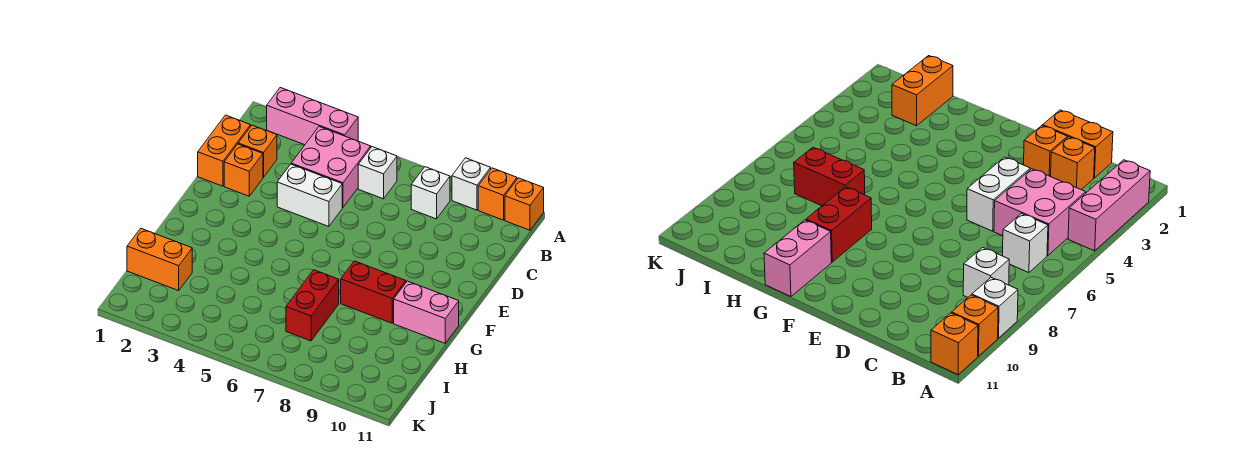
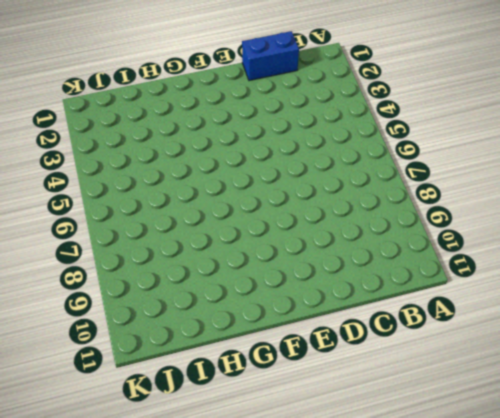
blue 1x2 brick [242,31,299,81] -> orange 1x2 brick [198,115,251,186]
none -> pink 1x3 brick [267,88,358,145]
none -> white 1x1 brick [452,158,491,210]
none -> orange 1x1 brick [478,168,517,220]

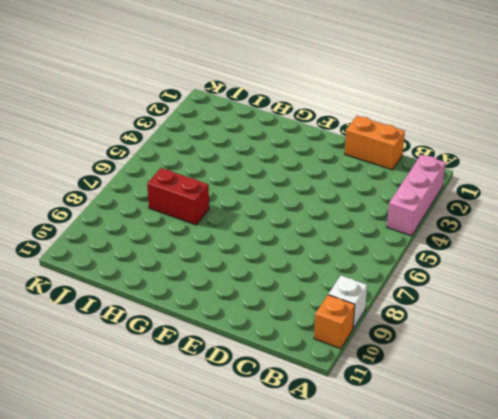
none -> orange 1x1 brick [505,178,544,230]
none -> pink 2x2 brick [291,127,371,208]
none -> white 1x1 brick [358,147,397,199]

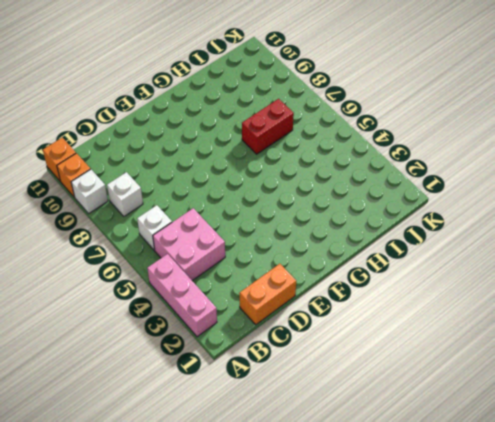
none -> orange 1x1 brick [238,125,277,177]
none -> orange 1x1 brick [224,144,263,196]
none -> white 1x2 brick [277,164,342,227]

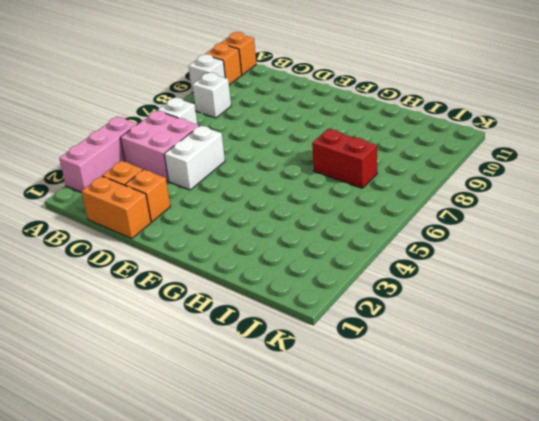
none -> red 1x2 brick [341,261,406,323]
none -> pink 1x2 brick [394,281,459,343]
none -> orange 1x2 brick [127,228,192,291]

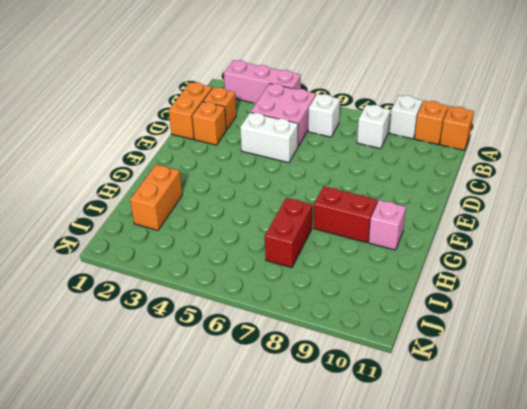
pink 1x1 brick [369,200,406,250] -> pink 1x2 brick [394,281,459,343]
orange 1x2 brick [130,165,182,230] -> orange 1x2 brick turned to [127,228,192,291]

